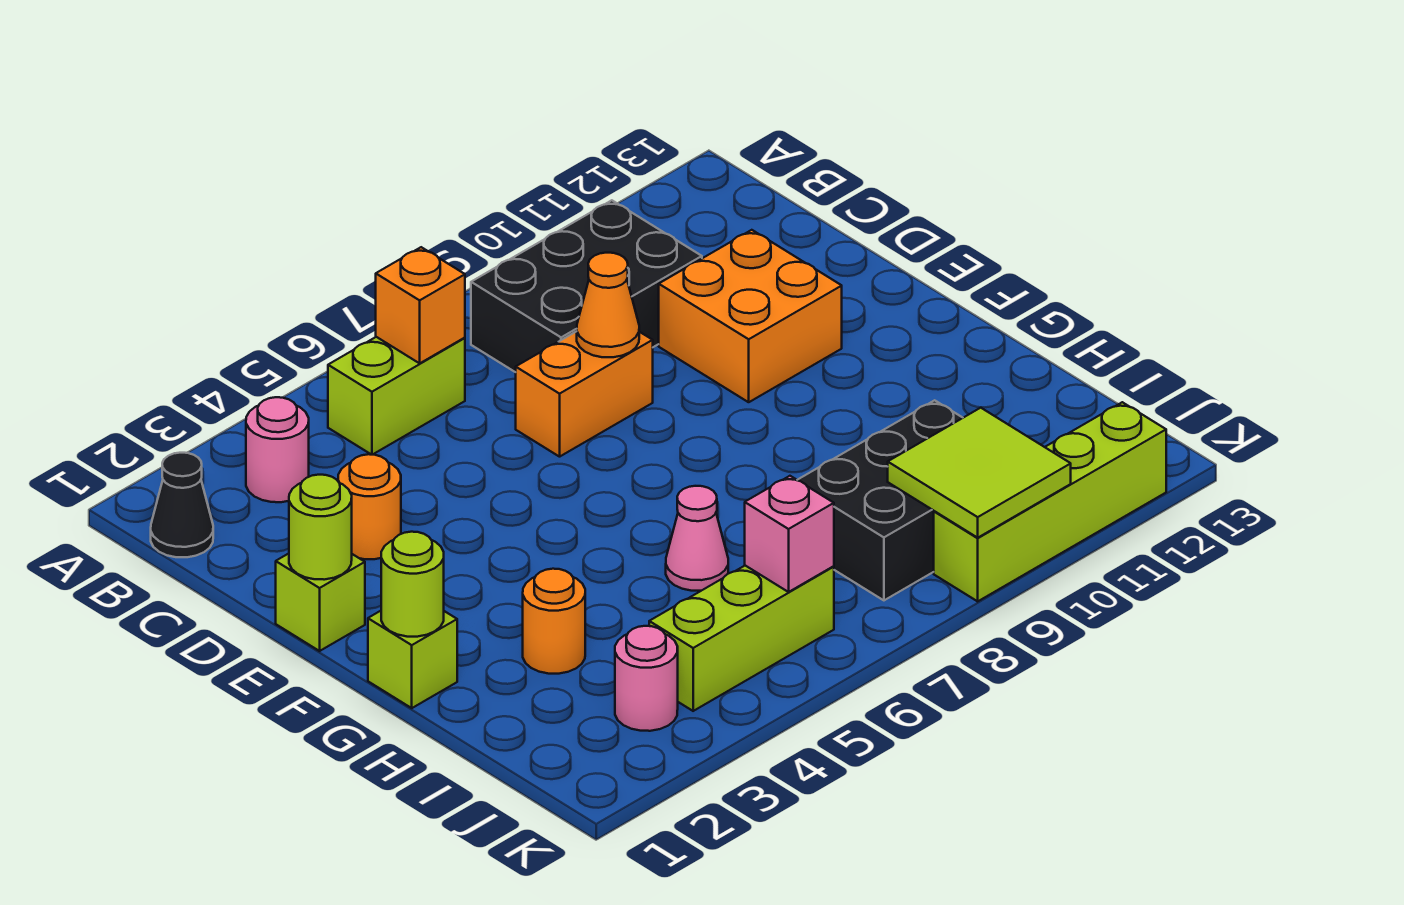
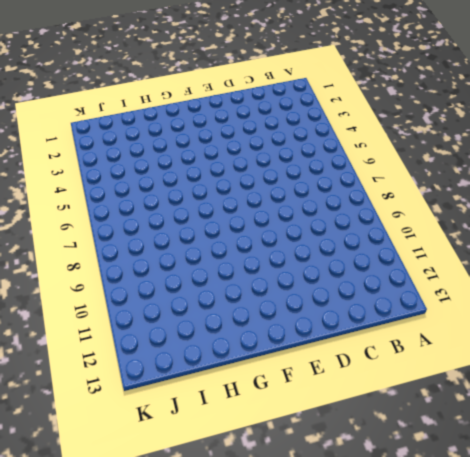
none -> black 1x1 cone [151,453,213,557]
none -> pink 1x1 round brick [246,397,309,502]
none -> lime 1x2 brick [328,337,465,455]

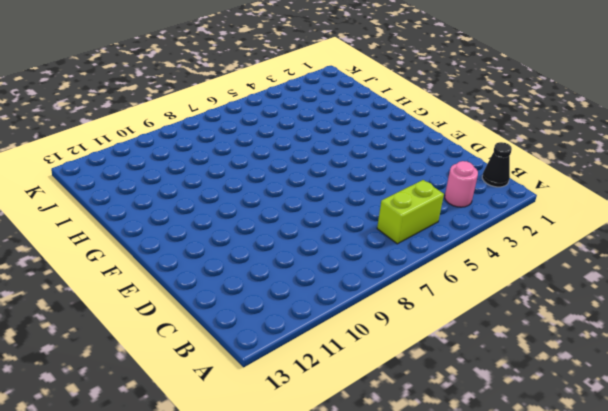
none -> black 2x3 brick [471,200,702,372]
none -> orange 1x1 round brick [338,454,401,559]
none -> orange 1x2 brick [516,331,653,457]

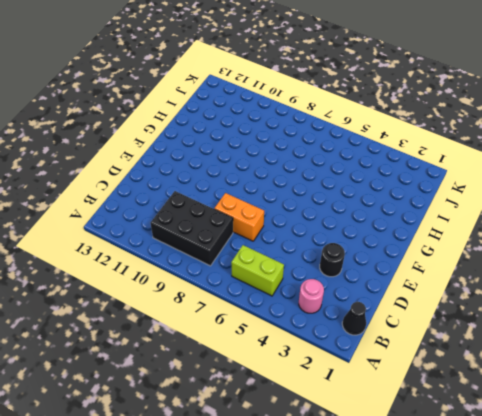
black 1x1 round brick [320,243,345,277] -> orange 1x1 round brick [338,454,401,559]
none -> orange 2x2 brick [659,230,842,402]
none -> lime 1x1 brick [276,554,365,651]
none -> lime 1x1 brick [368,611,457,708]

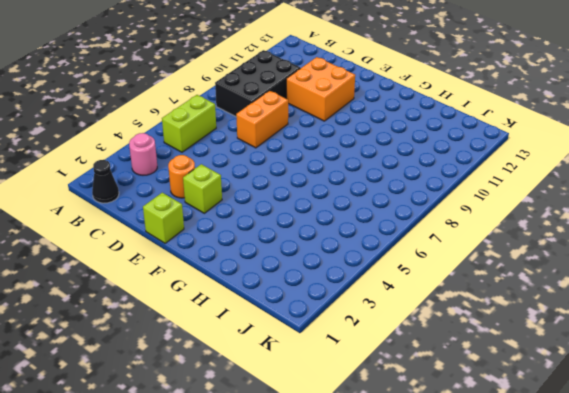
lime 1x1 brick [183,164,222,213] -> lime 1x1 brick moved to [368,611,457,708]
none -> orange 1x1 round brick [523,569,585,674]
none -> pink 1x1 cone [666,486,728,591]
none -> black 2x3 brick [798,400,963,600]

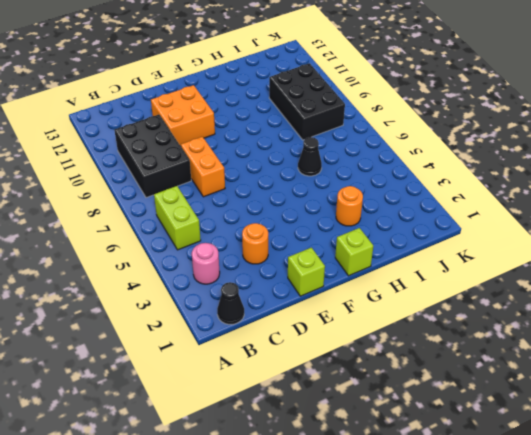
black 1x1 cone [298,137,322,176] -> pink 1x1 cone [666,486,728,591]
none -> pink 1x1 round brick [615,626,678,731]
none -> lime 1x3 brick [649,566,834,711]
none -> lime 1x4 brick [934,402,1166,601]

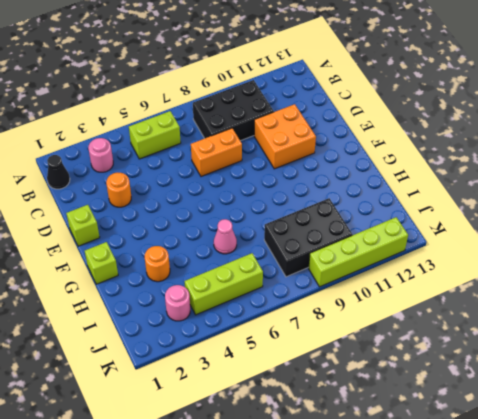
none -> orange 1x1 brick [376,247,465,363]
none -> orange 1x1 cone [577,253,639,357]
none -> lime 1x1 round brick [289,475,352,580]

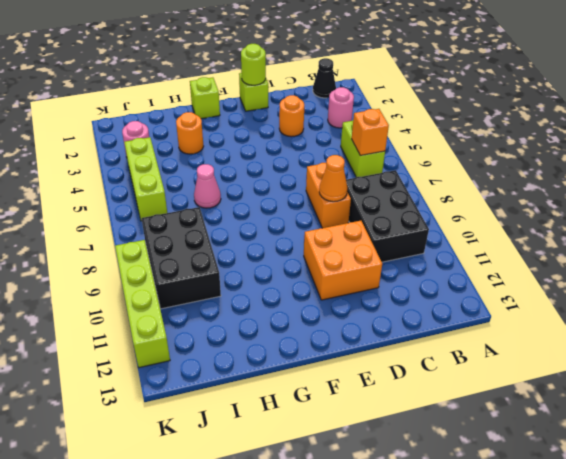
none -> lime 1x1 round brick [381,532,444,637]
none -> pink 1x1 brick [745,476,834,592]
none -> lime 2x2 tile [888,408,1071,538]

